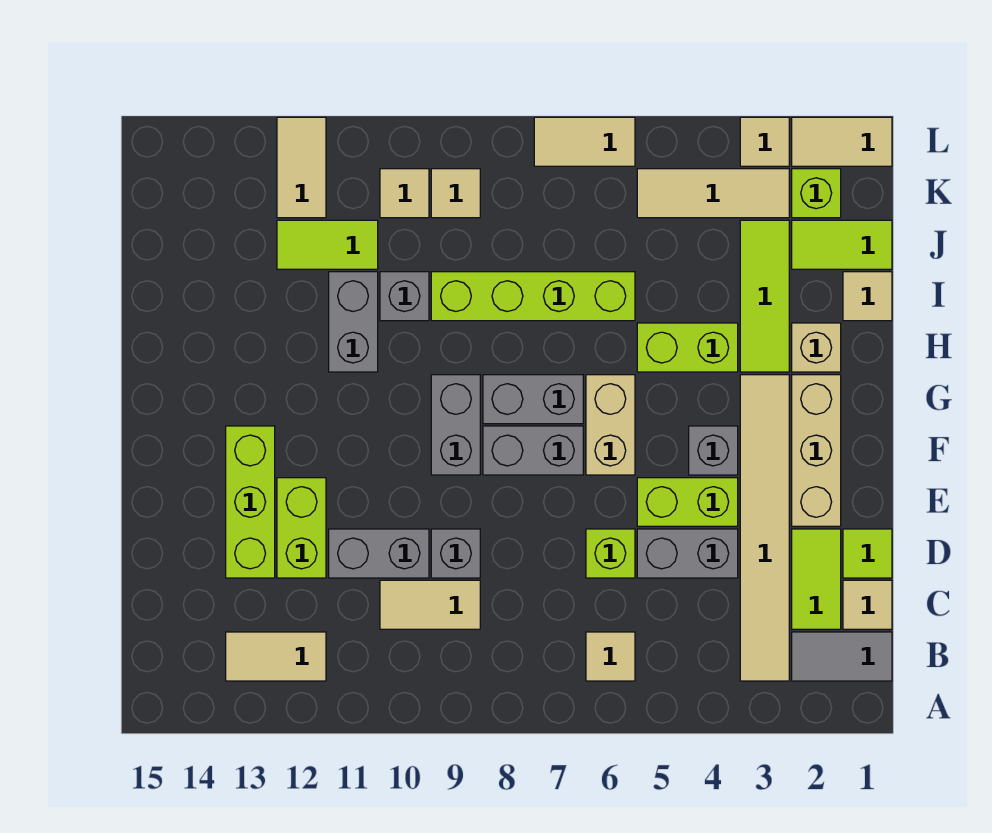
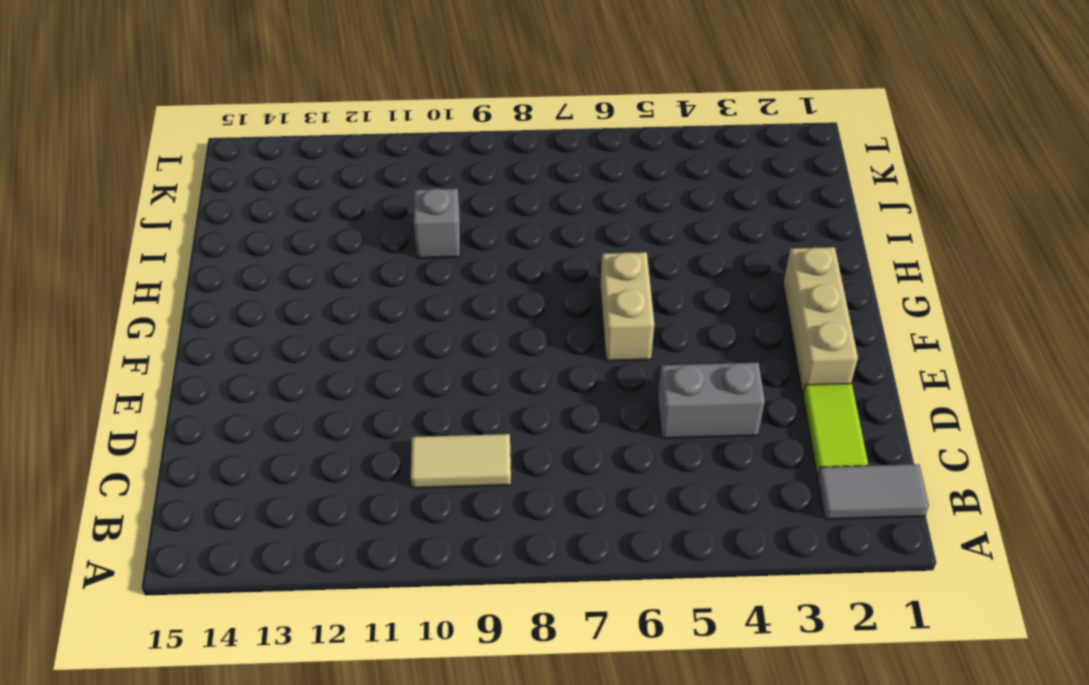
none -> tan 1x6 tile [740,375,789,681]
none -> tan 1x1 tile [586,632,635,681]
none -> tan 1x2 tile [226,632,326,681]
none -> tan 1x1 tile [843,580,892,629]

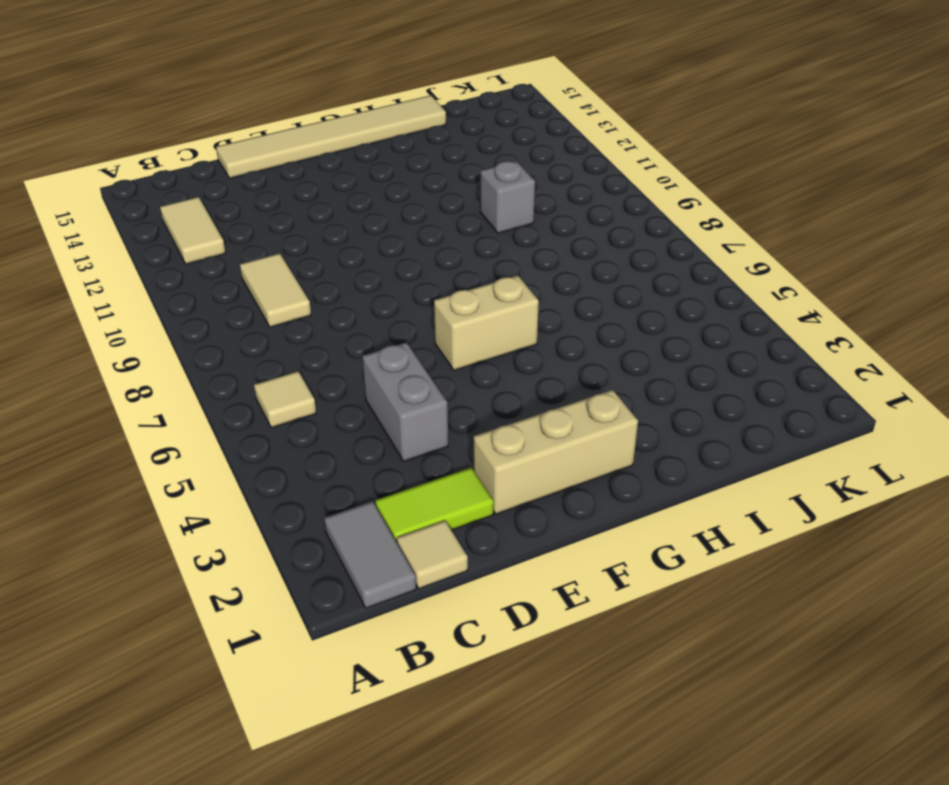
tan 1x6 tile [216,95,446,178] -> tan 1x6 tile moved to [740,375,789,681]
none -> lime 1x1 tile [843,529,892,578]
none -> lime 1x1 brick [586,529,635,578]
none -> grey 1x1 brick [431,529,480,578]
none -> grey 1x2 brick [329,529,429,578]

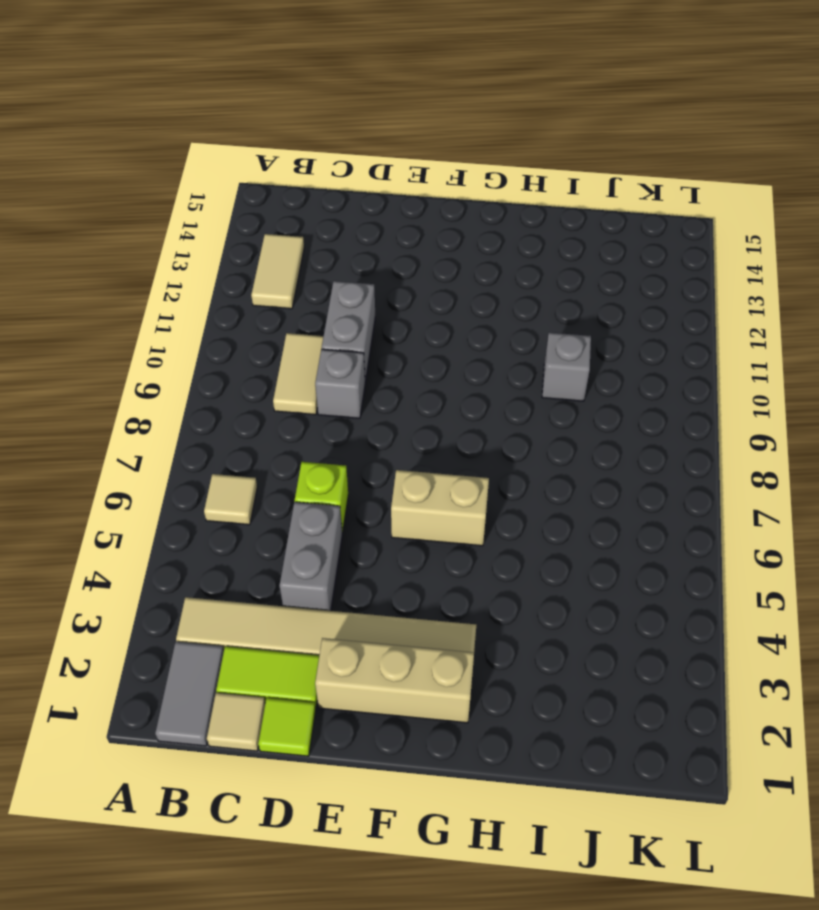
none -> lime 1x2 brick [277,478,326,578]
none -> lime 1x3 brick [226,426,275,578]
none -> lime 1x2 brick [637,478,738,526]
none -> grey 1x1 brick [689,426,738,475]

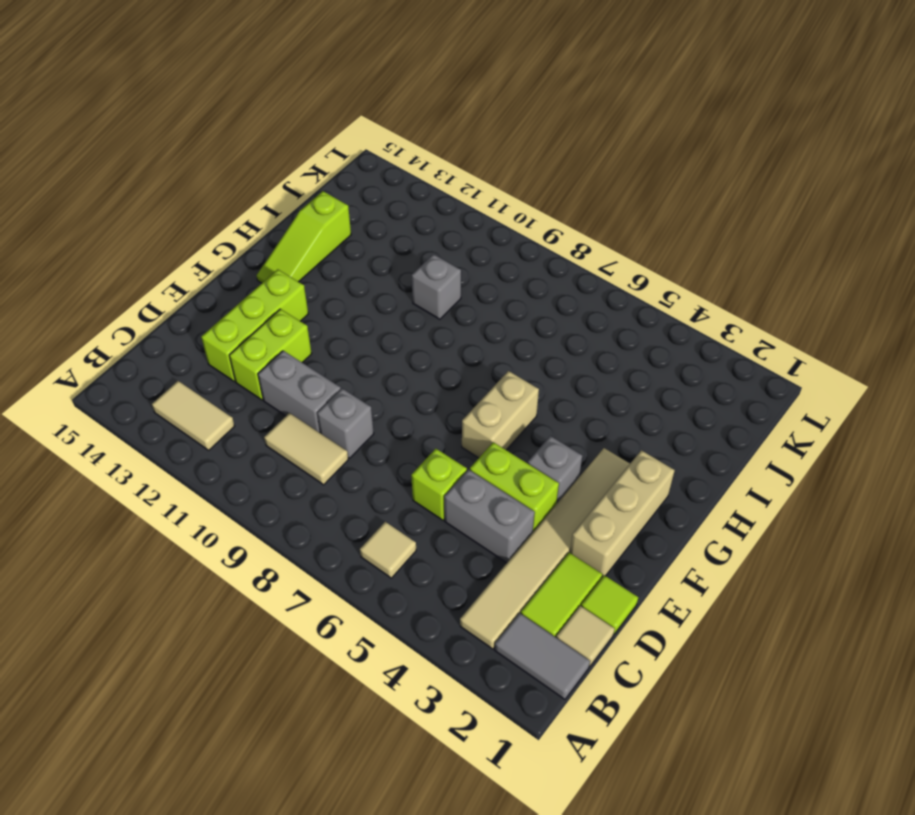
lime 1x3 slope [257,191,351,283] -> none
none -> grey 1x2 brick [483,426,583,475]
none -> grey 1x2 brick [431,375,480,475]
none -> grey 1x2 brick [483,375,583,424]
none -> tan 1x1 brick [792,323,841,372]

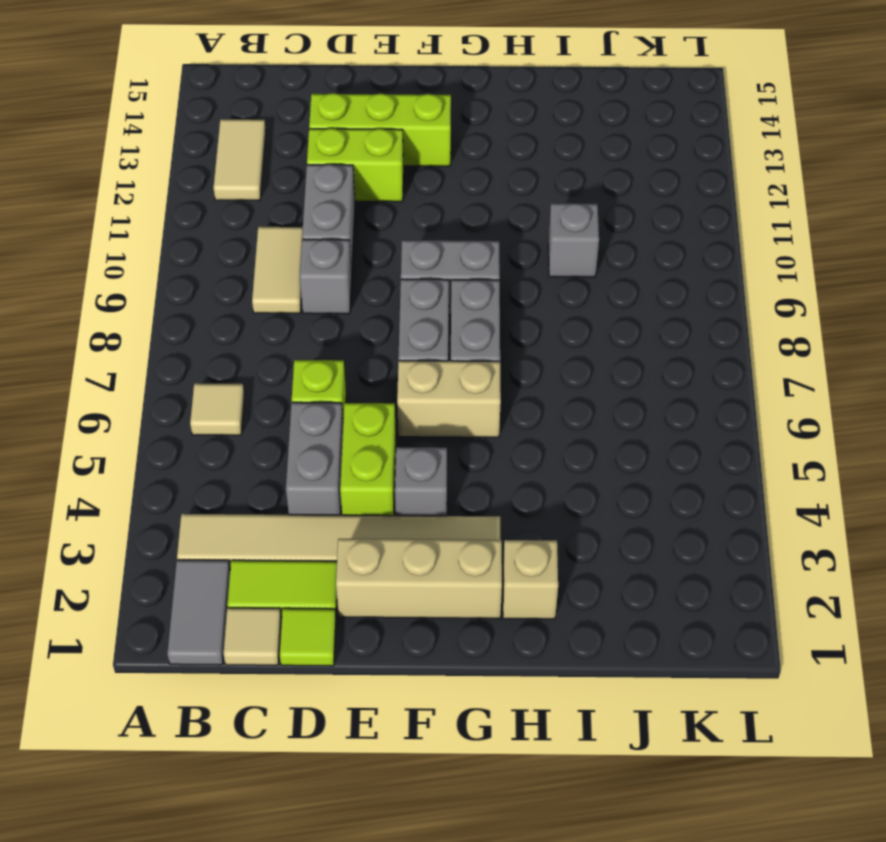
none -> lime 1x3 tile [740,220,789,372]
none -> lime 1x2 brick [637,323,738,372]
none -> grey 1x2 brick [329,272,378,372]
none -> tan 1x1 tile [843,272,892,321]

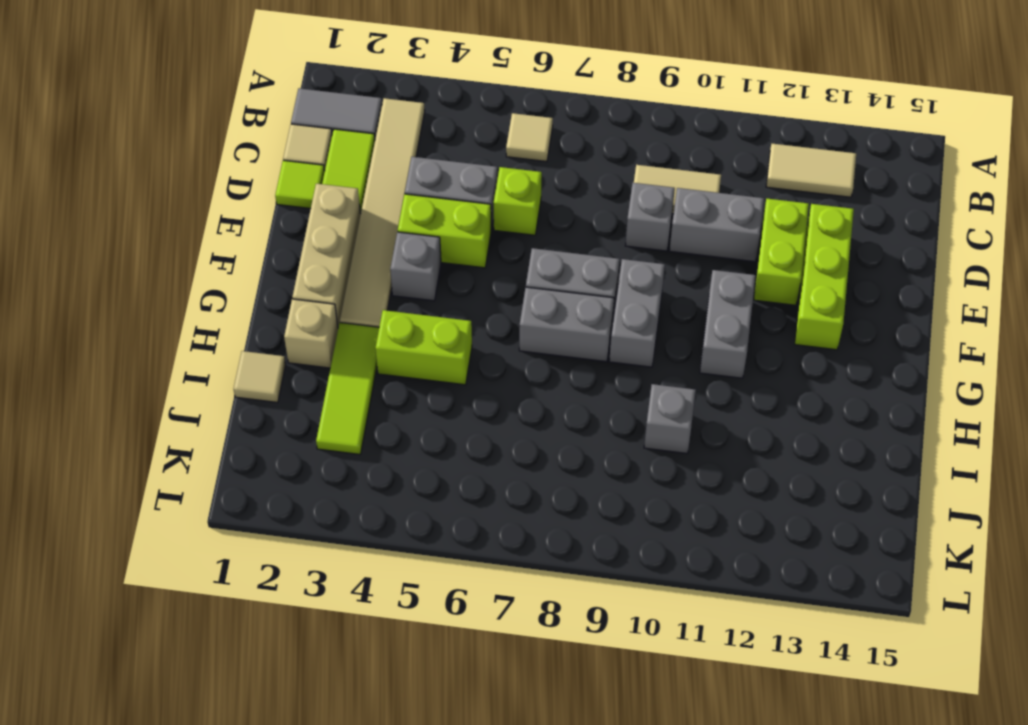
grey 1x2 brick [700,270,756,378] -> grey 1x2 brick moved to [329,272,378,372]
none -> tan 1x2 brick [586,375,635,475]
none -> lime 1x4 brick [431,272,635,321]
none -> lime 1x2 tile [792,220,892,269]
none -> lime 1x2 tile [277,220,378,269]

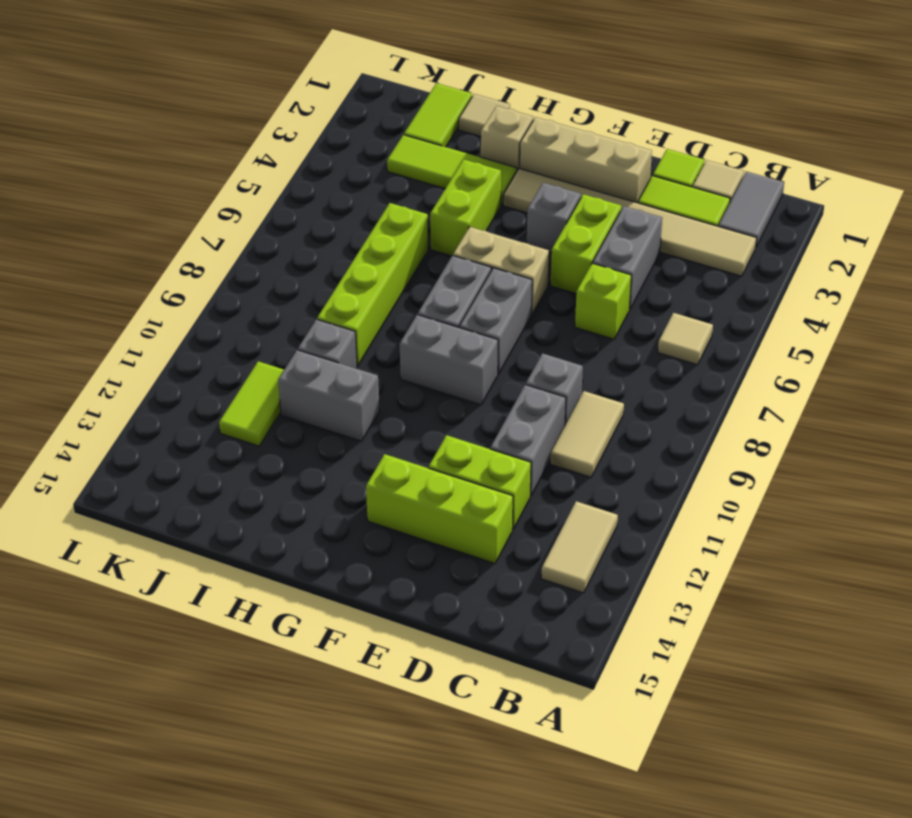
none -> lime 1x1 brick [792,169,841,218]
none -> tan 1x3 tile [637,169,789,218]
none -> tan 1x1 tile [431,169,480,218]
none -> tan 1x1 tile [380,169,429,218]

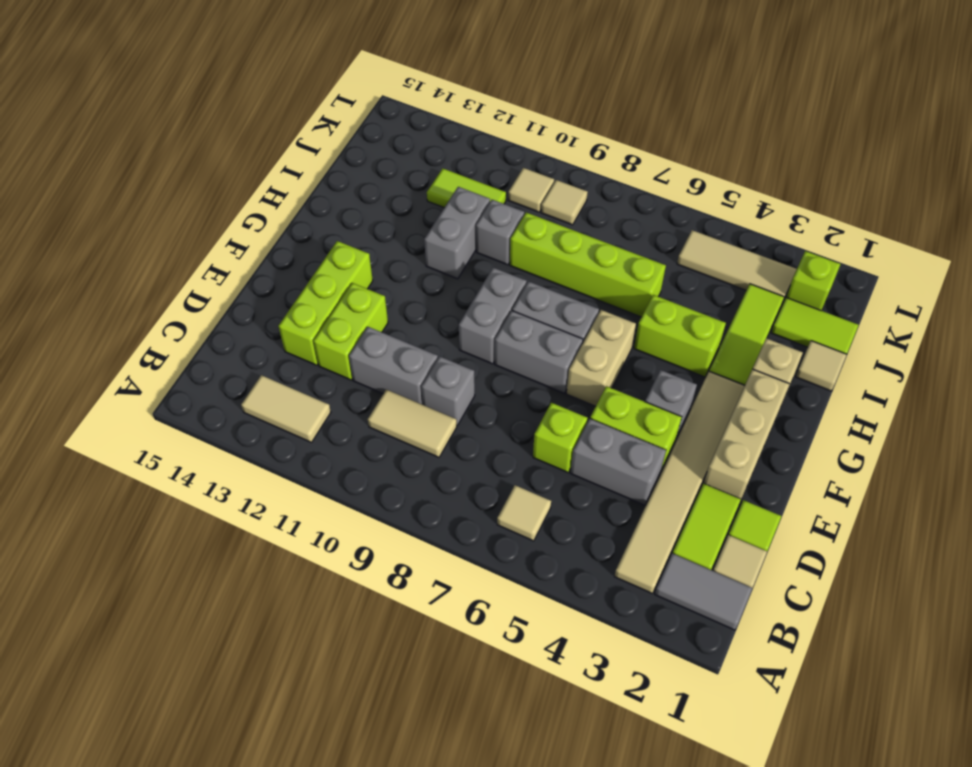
none -> tan 1x2 tile [277,117,326,218]
none -> tan 1x2 tile [792,117,892,166]
none -> tan 1x1 tile [740,117,789,166]
none -> tan 1x2 tile [534,117,635,166]

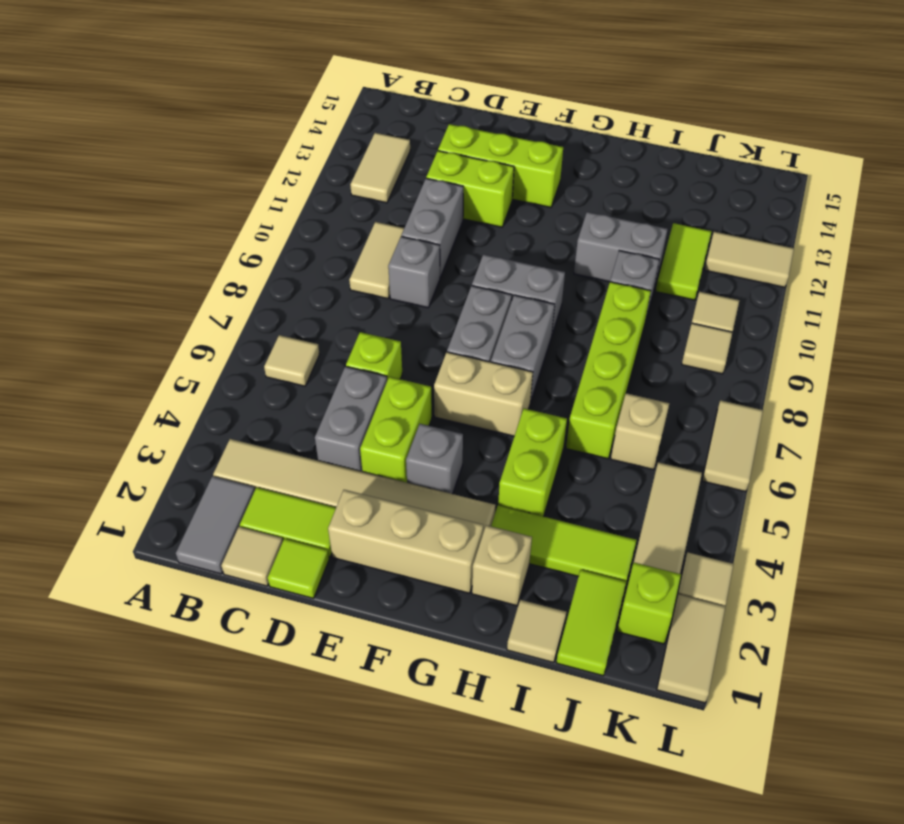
tan 1x1 brick [611,393,669,470] -> none

